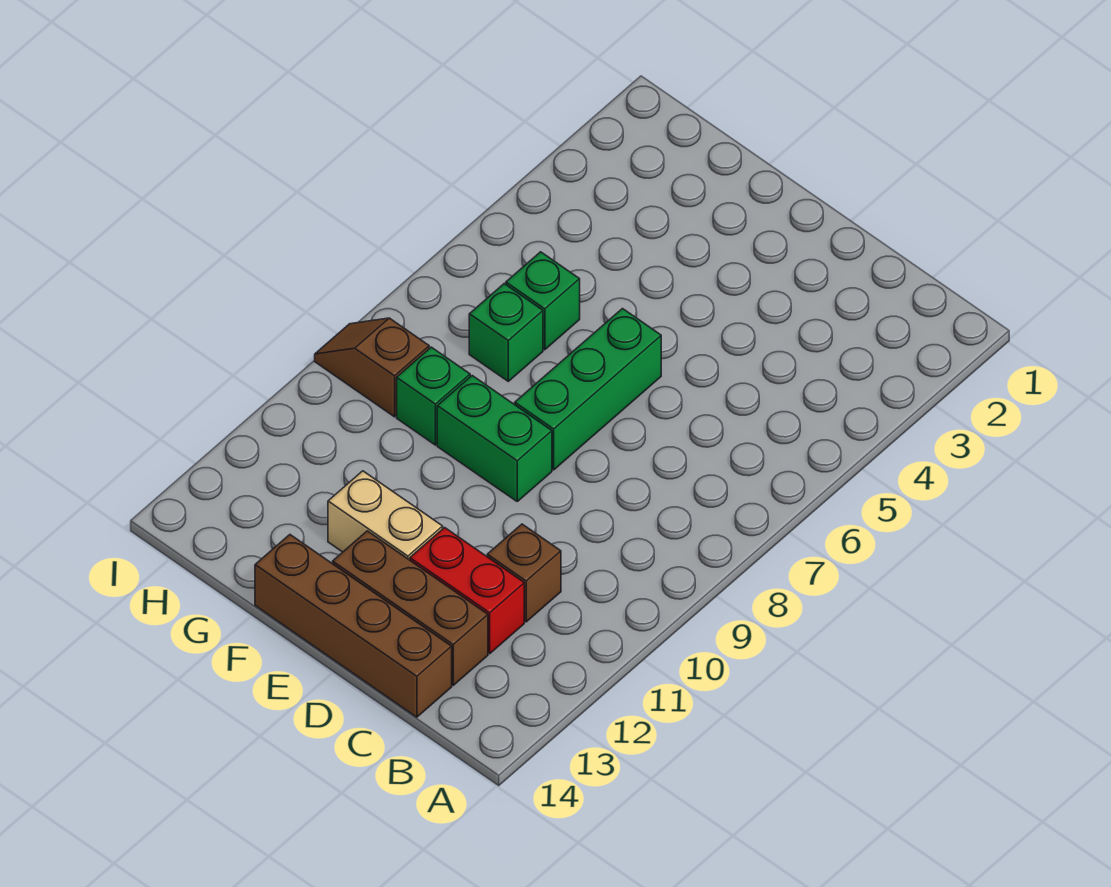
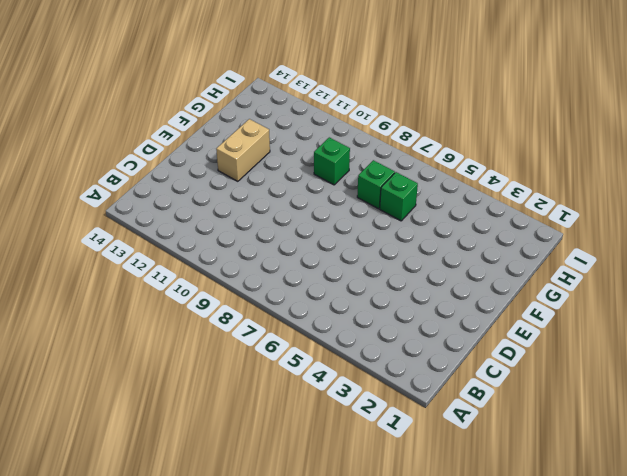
none -> brown 1x1 brick [487,524,561,622]
none -> red 1x2 brick [410,528,524,654]

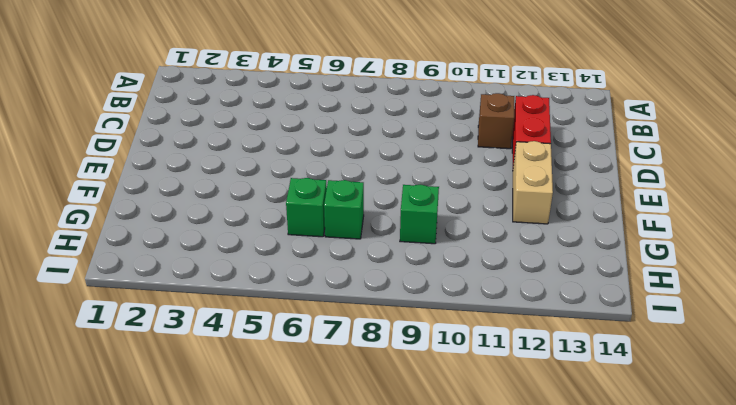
none -> brown 1x3 brick [333,531,488,685]
none -> brown 1x4 brick [255,535,452,717]

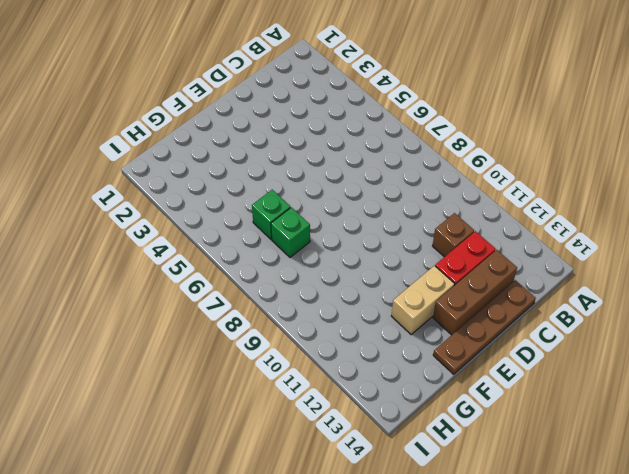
brown 1x4 plate [433,280,536,374] -> brown 1x4 brick [255,535,452,717]
none -> green 1x3 brick [515,309,661,470]
none -> green 1x2 brick [437,376,552,501]

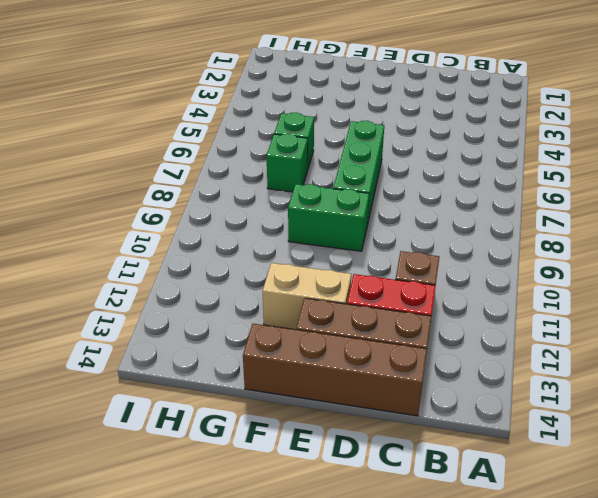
none -> green 1x1 brick [397,347,470,445]
none -> brown 1x2 slope [315,318,429,417]

